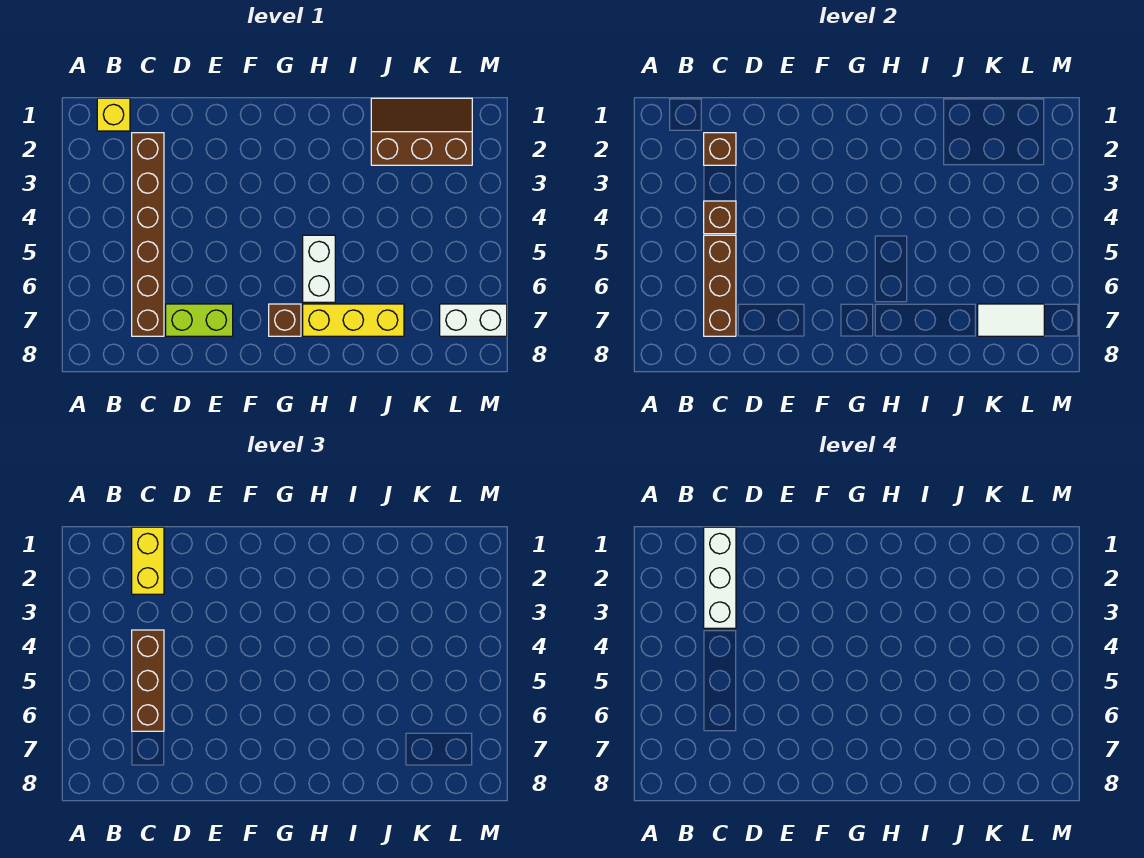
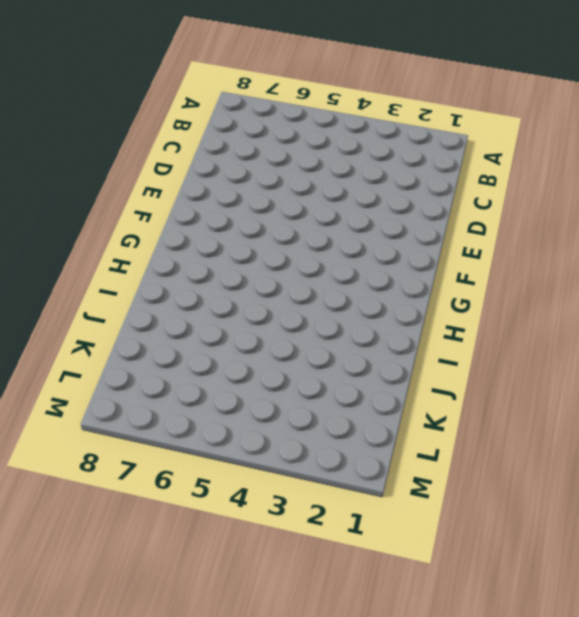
none -> yellow 1x1 brick [97,98,130,131]
none -> brown 1x6 brick [132,133,164,336]
none -> lime 1x2 brick [166,304,233,336]

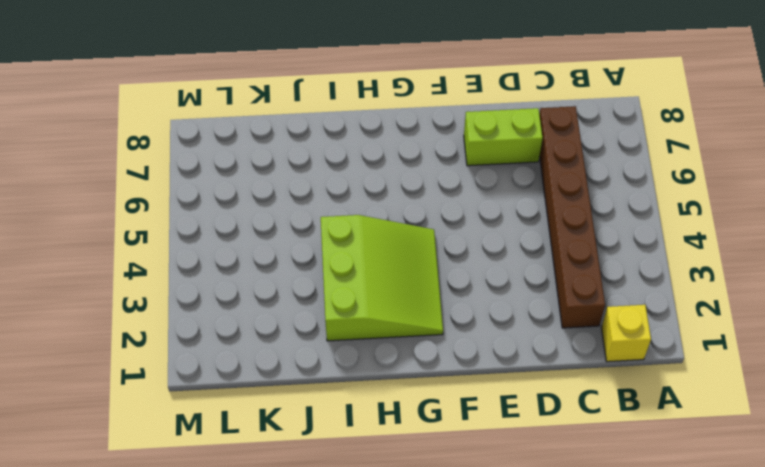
lime 3x3 slope [321,215,443,341] -> none
none -> brown 1x1 brick [269,304,301,336]
none -> white 1x2 brick [303,235,335,302]
none -> yellow 1x3 brick [303,304,404,336]

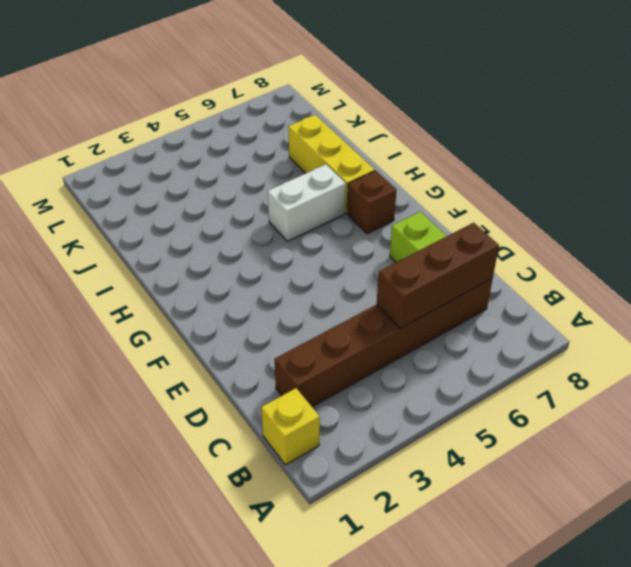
none -> brown 2x3 slope [371,98,472,165]
none -> white 1x2 brick [440,304,507,336]
none -> brown 1x1 brick [704,133,736,165]

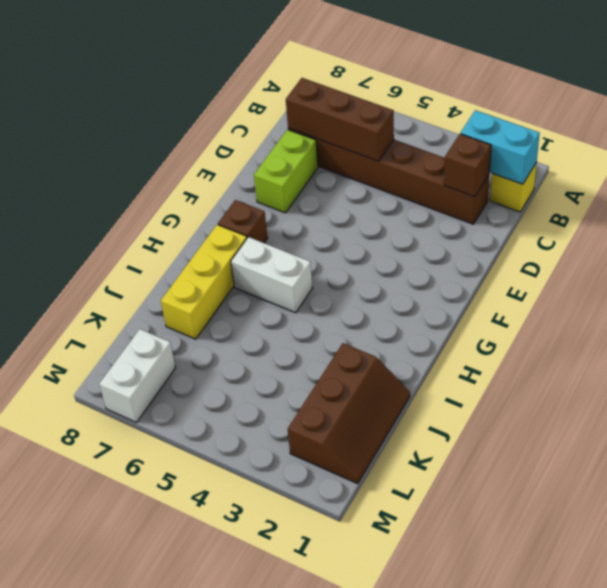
cyan 1x2 brick [461,110,540,184] -> none
none -> brown 1x1 brick [704,201,736,234]
none -> white 1x2 tile [978,304,1044,336]
none -> yellow 1x2 brick [132,527,164,594]

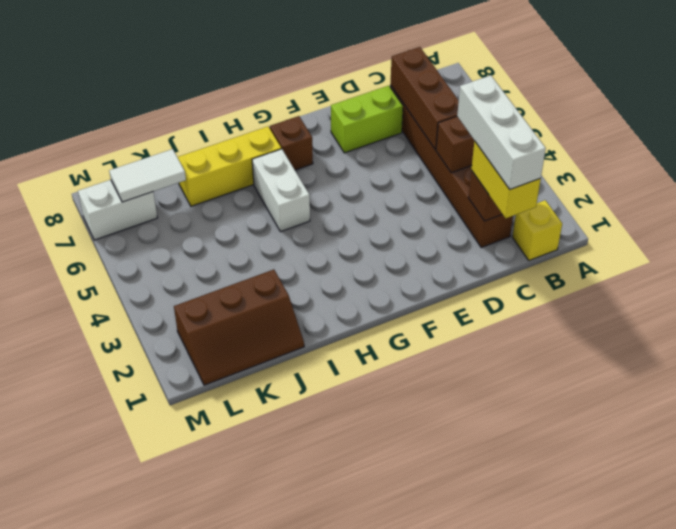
none -> brown 1x3 brick [132,630,164,731]

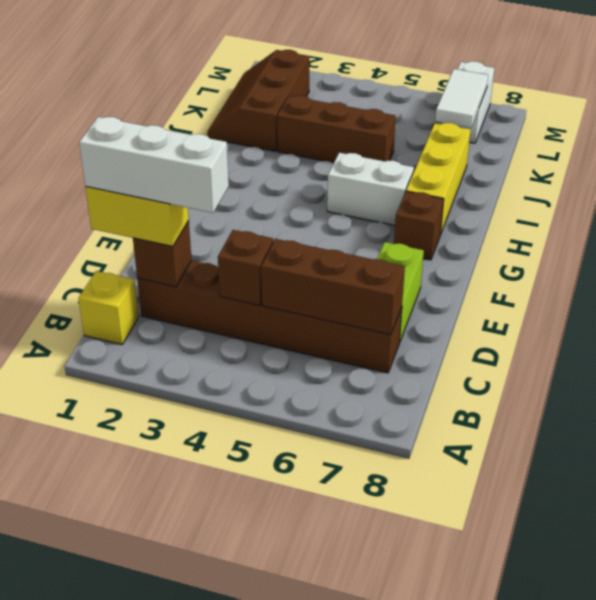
brown 1x3 brick [277,96,396,163] -> brown 1x3 brick moved to [132,630,164,731]

